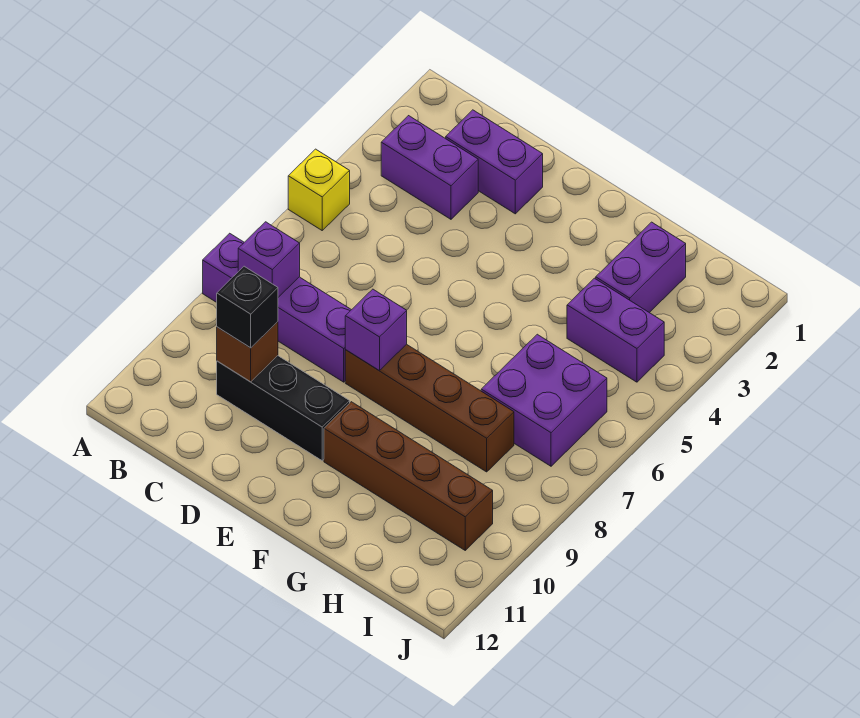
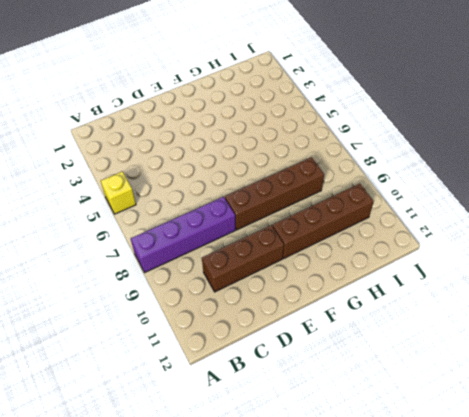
brown 1x3 brick [202,225,284,292] -> black 1x3 brick [217,356,350,461]
none -> purple 1x2 brick [381,116,478,219]
none -> purple 1x2 brick [446,110,543,214]
none -> purple 1x2 brick [596,222,686,313]

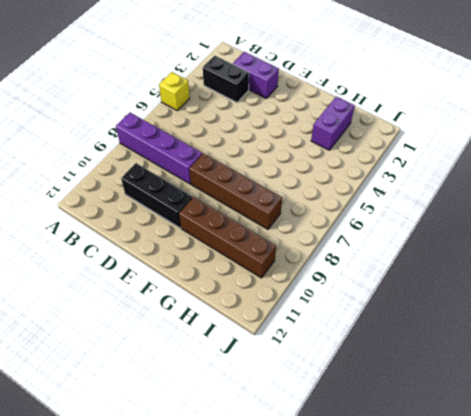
black 1x2 brick [203,56,249,102] -> purple 1x2 brick [381,116,478,219]
none -> purple 1x2 brick [567,278,664,382]
none -> purple 2x2 brick [481,334,607,466]
none -> purple 1x1 brick [238,222,300,297]

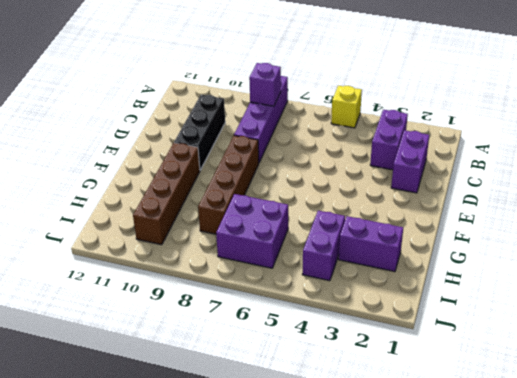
none -> brown 1x1 brick [217,322,278,382]
none -> purple 1x1 brick [345,289,407,371]
none -> black 1x1 brick [217,266,278,348]

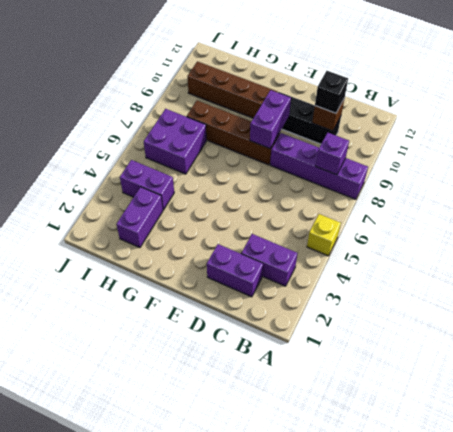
purple 1x2 brick [250,90,291,148] -> purple 1x1 brick [345,289,407,371]

